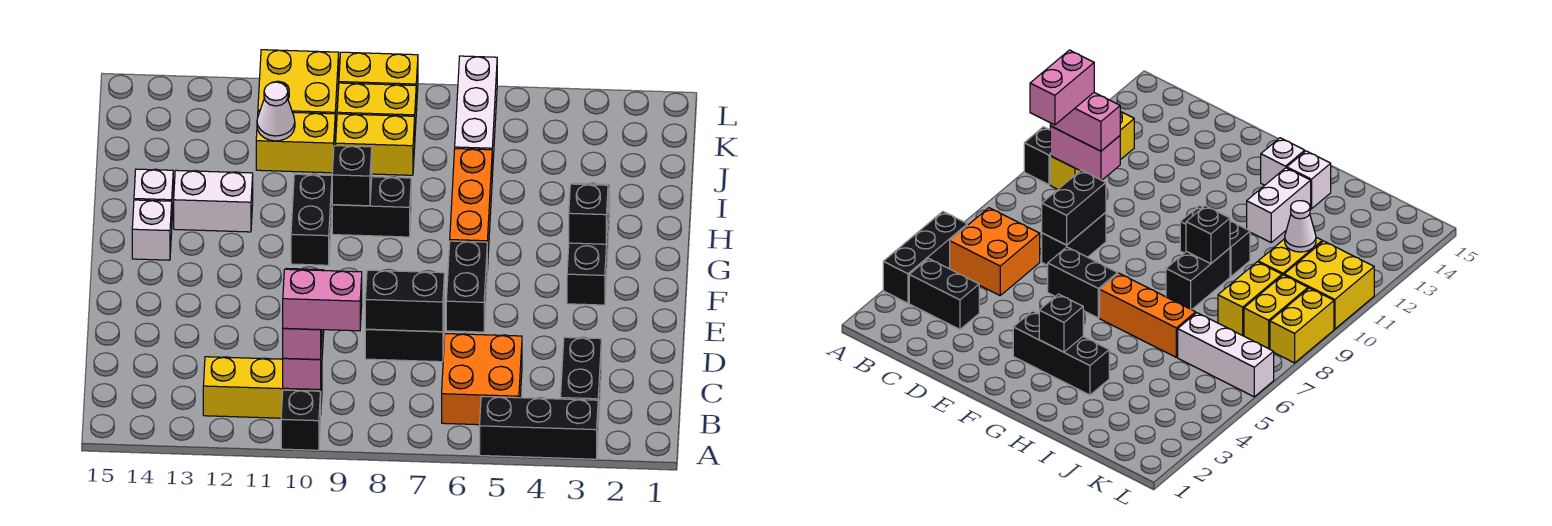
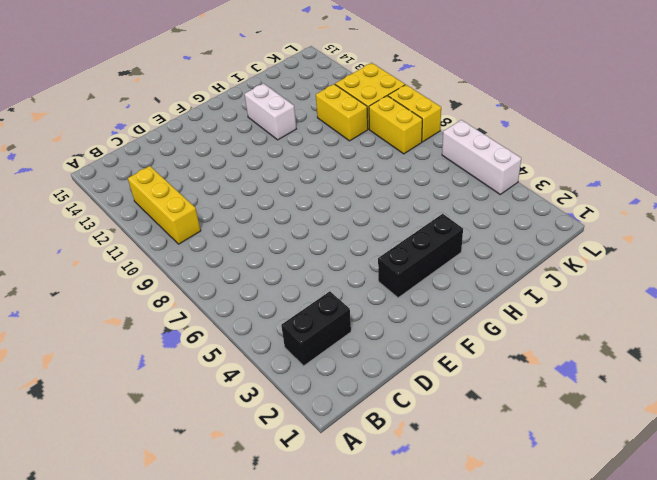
white 1x3 brick [442,120,521,194] -> white 1x3 brick turned to [455,56,497,176]
none -> black 1x3 brick [480,396,598,459]
none -> black 1x1 brick [281,390,321,450]
none -> orange 2x2 brick [442,334,522,425]

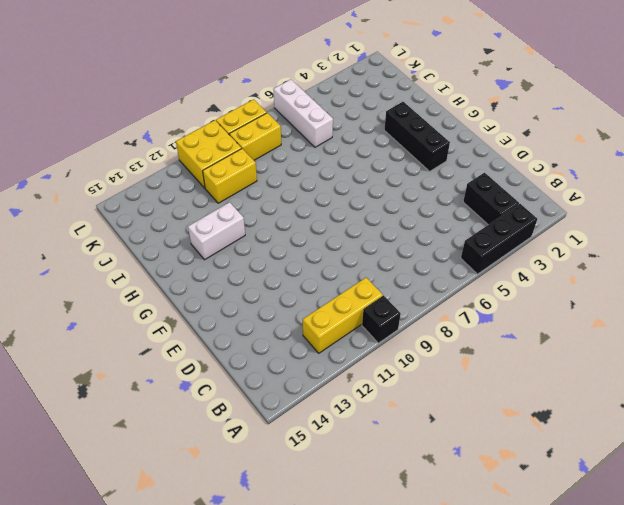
none -> orange 2x2 brick [442,334,522,425]
none -> black 1x2 brick [365,320,444,362]
none -> black 1x2 brick [446,241,487,332]

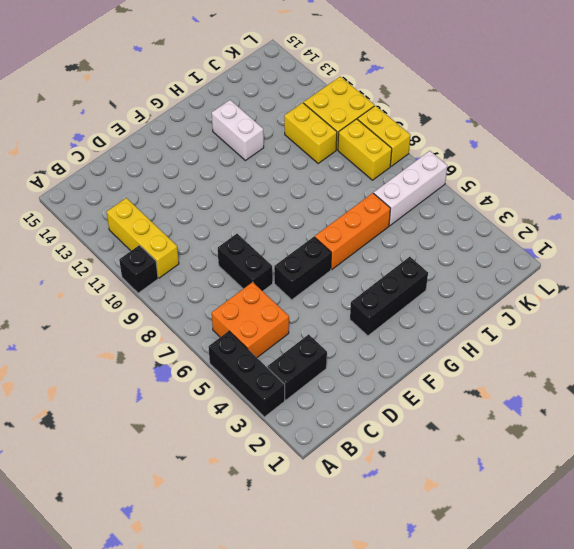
none -> black 1x2 brick [291,174,332,265]
none -> white 1x1 brick [132,200,172,260]
none -> black 1x2 brick [332,177,411,237]

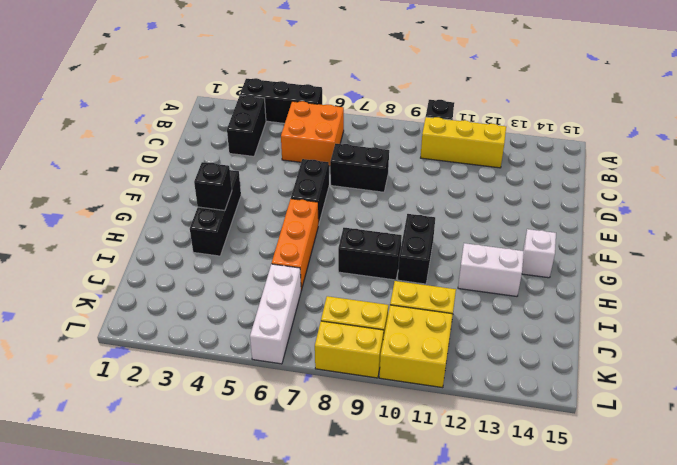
none -> white 1x1 brick [134,169,173,215]
none -> yellow 1x2 brick [336,114,415,175]
none -> pink 1x2 brick [283,330,324,390]

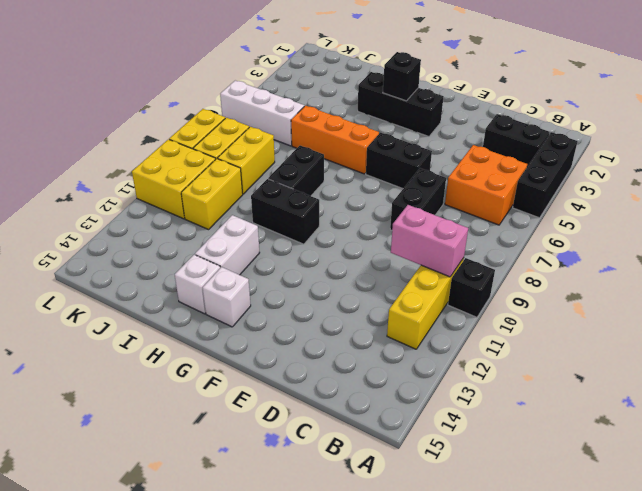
none -> black 1x2 brick [365,270,444,332]
none -> black 1x1 brick [332,145,372,206]
none -> white 1x1 cone [257,82,295,141]

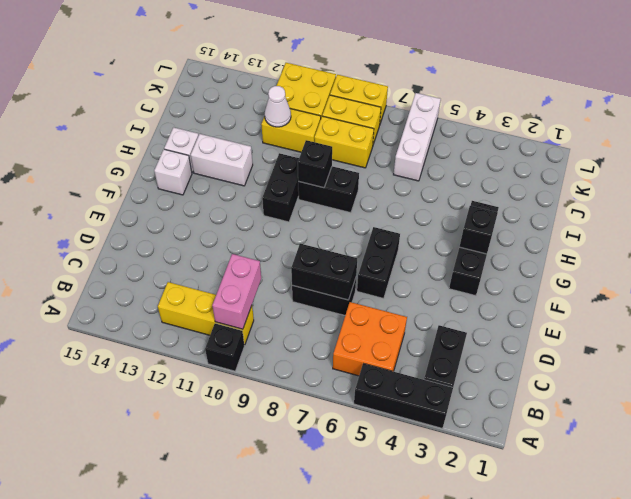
none -> orange 1x3 brick [450,149,492,270]
none -> pink 1x2 brick [283,268,324,360]
none -> pink 1x2 brick [283,269,362,331]

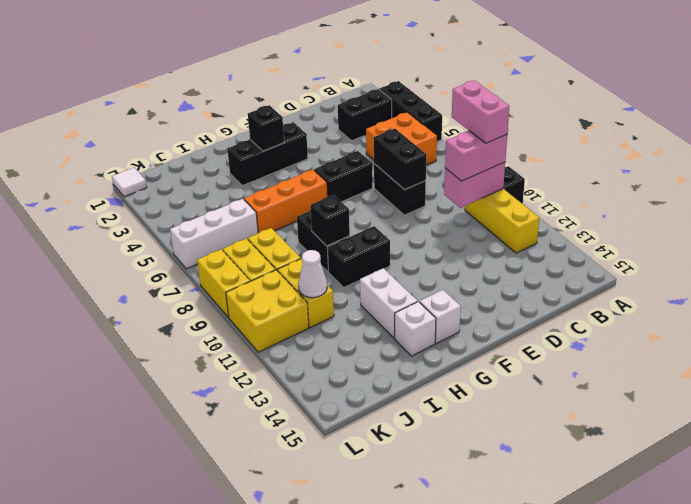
white 1x1 tile [112,168,147,197] -> none

